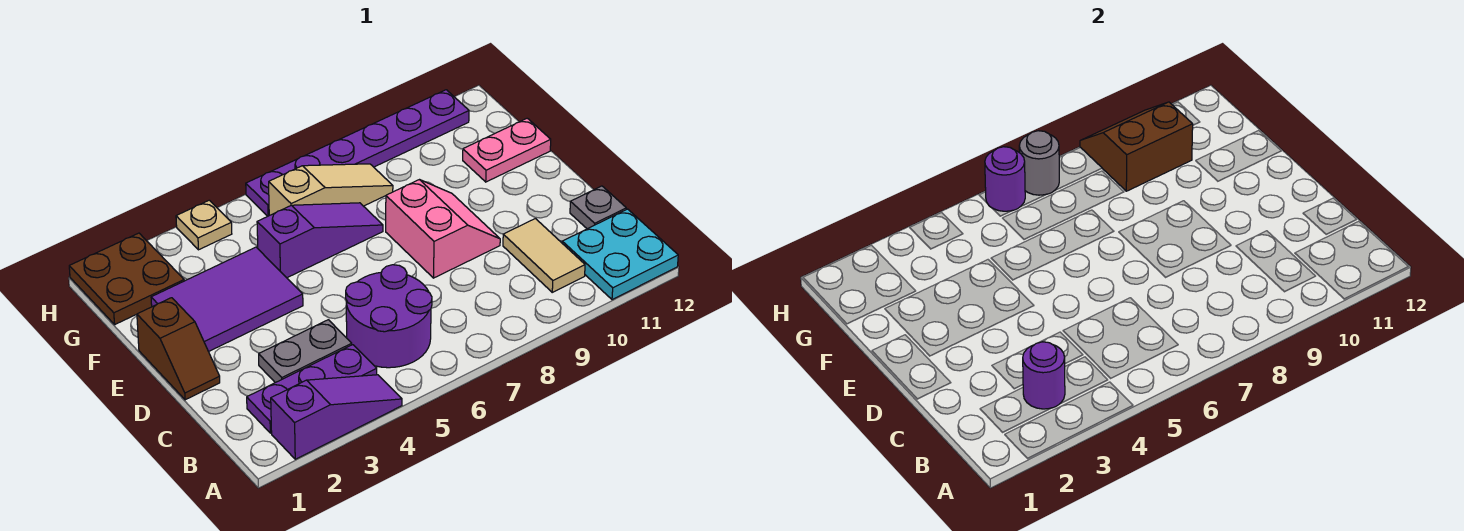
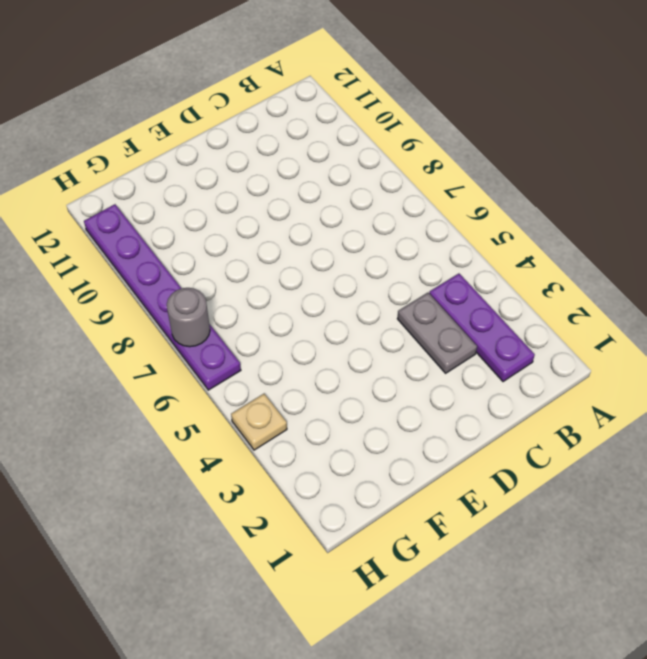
none -> purple 1x3 slope [271,375,402,459]
none -> cyan 2x2 plate [562,209,678,300]
none -> purple 2x2 round brick [346,265,432,368]

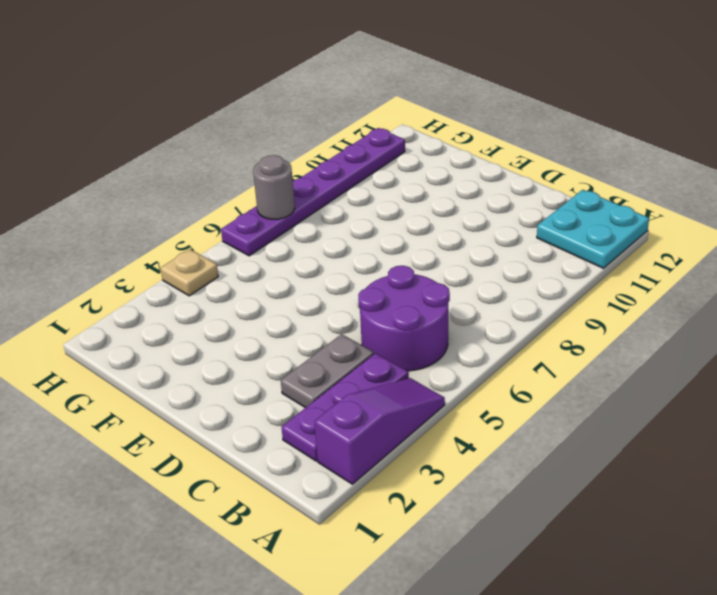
none -> tan 1x2 tile [503,219,585,292]
none -> grey 1x1 plate [570,186,626,229]
none -> brown 1x2 slope [137,298,220,400]

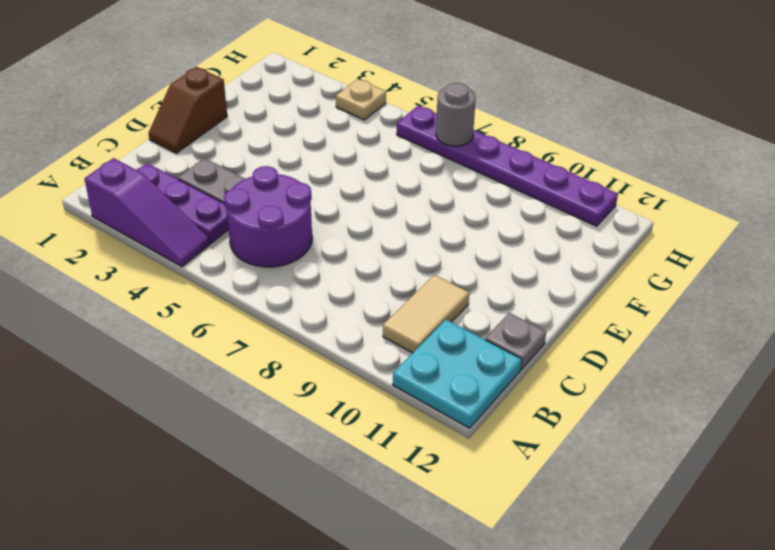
none -> pink 2x2 slope [386,180,500,278]
none -> purple 2x3 tile [151,247,303,352]
none -> purple 1x3 slope [257,203,383,278]

